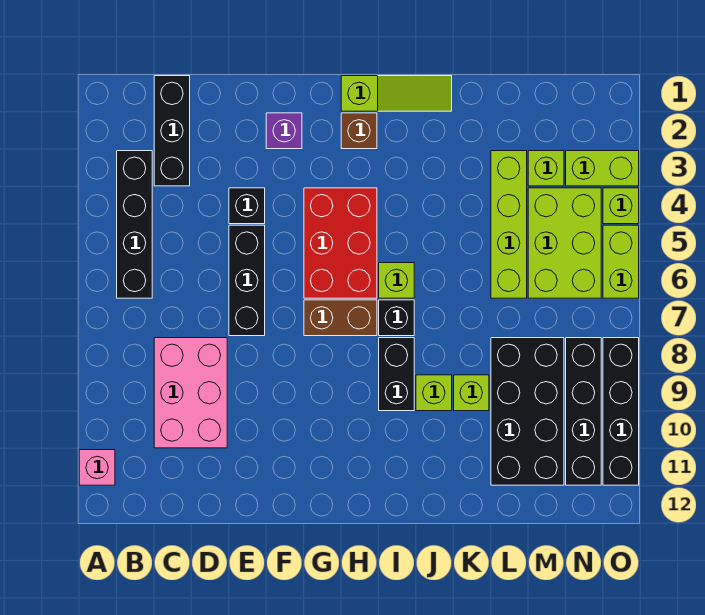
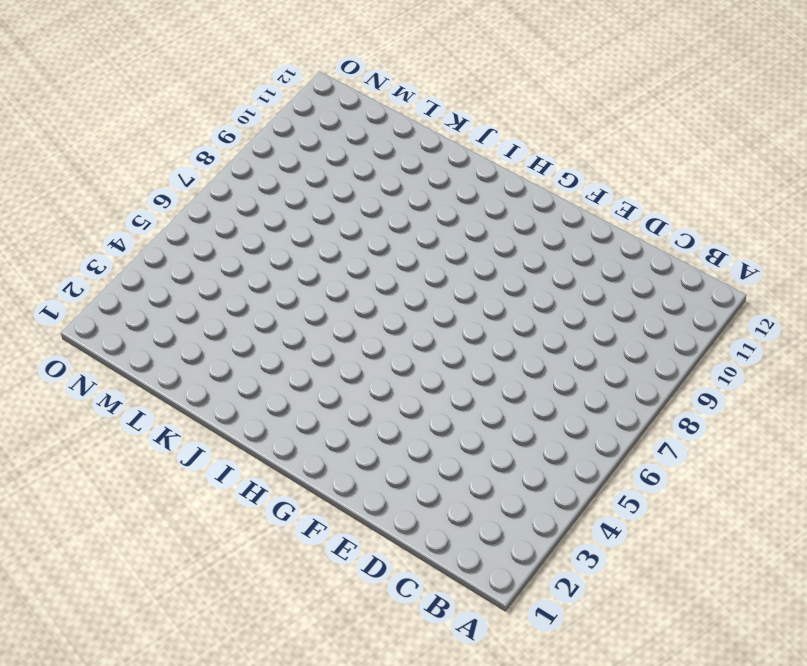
none -> pink 1x1 brick [79,450,115,485]
none -> black 1x4 brick [117,151,152,298]
none -> black 1x3 brick [154,76,190,186]

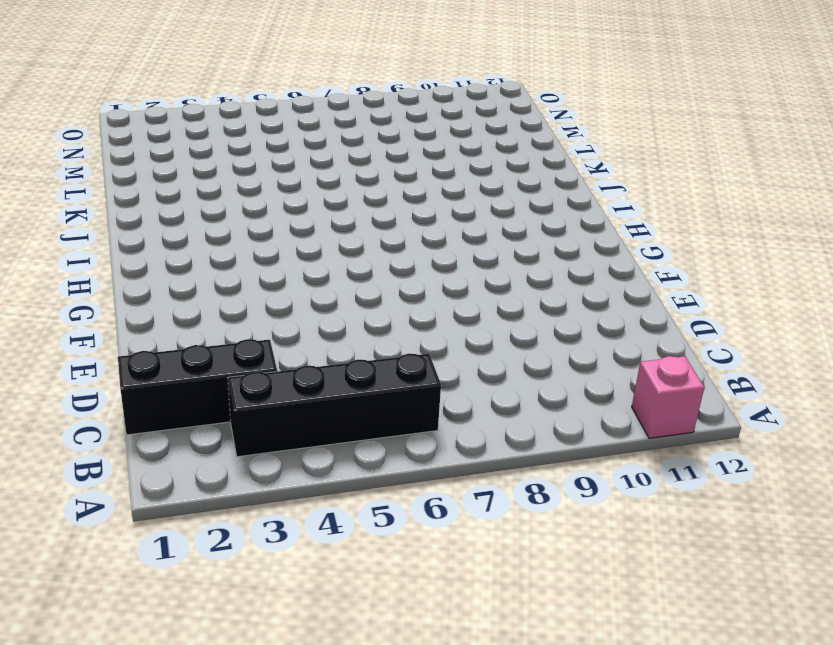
none -> pink 2x3 brick [154,338,227,448]
none -> black 1x1 brick [229,188,265,224]
none -> black 1x3 brick [229,225,265,336]

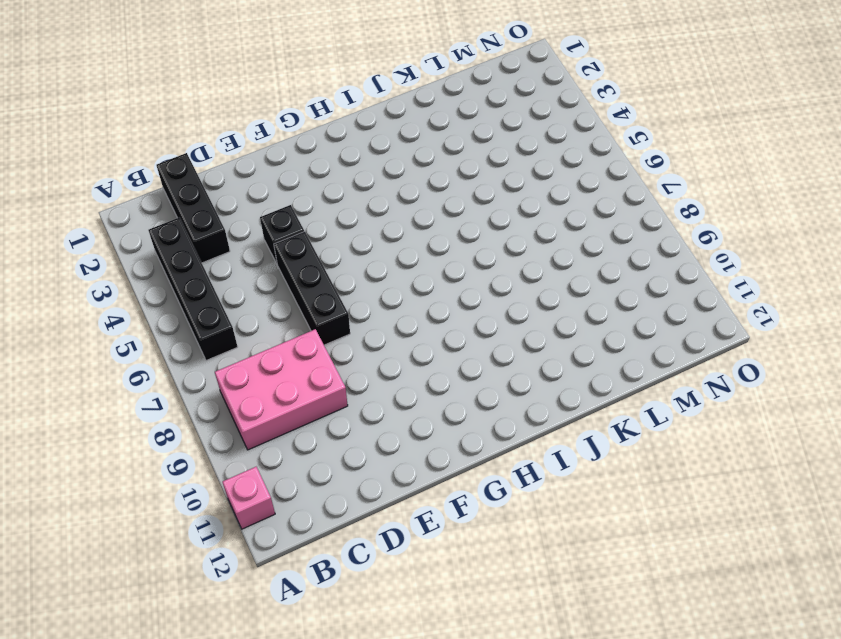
pink 2x3 brick [215,329,348,450] -> pink 2x3 brick turned to [154,338,227,448]
none -> purple 1x1 brick [266,113,302,149]
none -> red 2x3 brick [304,188,377,298]
none -> brown 1x2 brick [304,300,377,336]

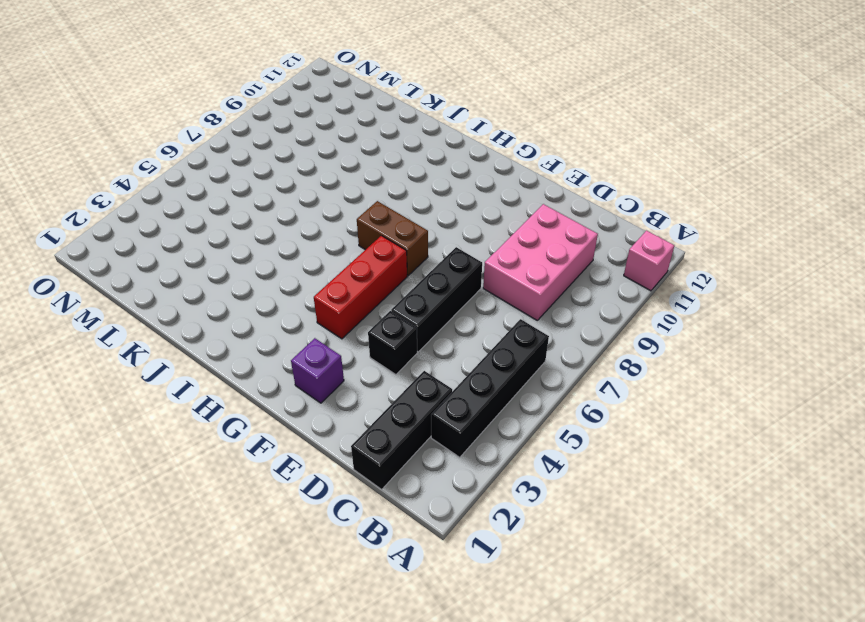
red 1x3 brick [314,236,407,339] -> red 2x3 brick [304,188,377,298]
none -> lime 1x3 slope [341,76,452,111]
none -> brown 1x1 brick [341,113,377,149]
none -> lime 1x1 brick [379,263,414,298]

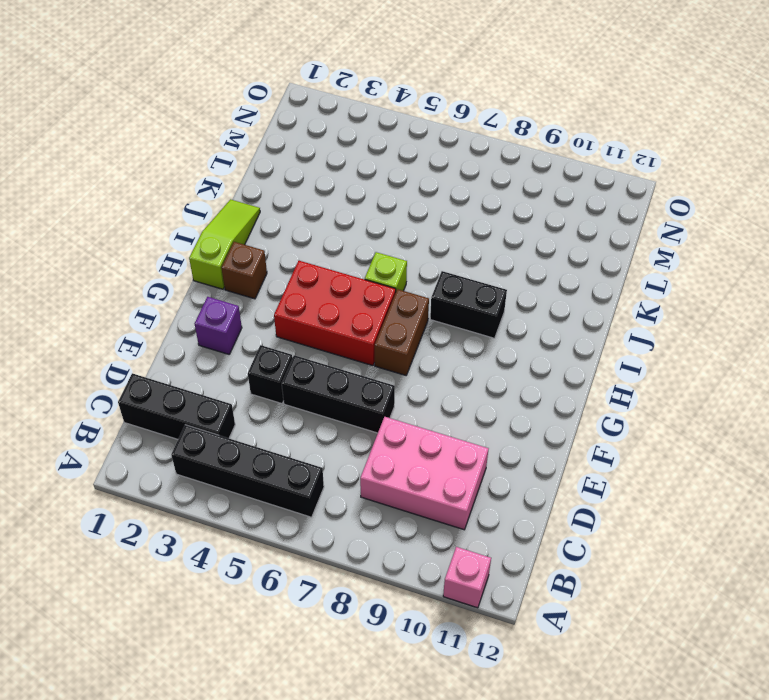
none -> black 1x1 brick [379,300,414,336]
none -> lime 1x1 brick [416,375,452,411]
none -> lime 1x1 brick [454,375,489,411]

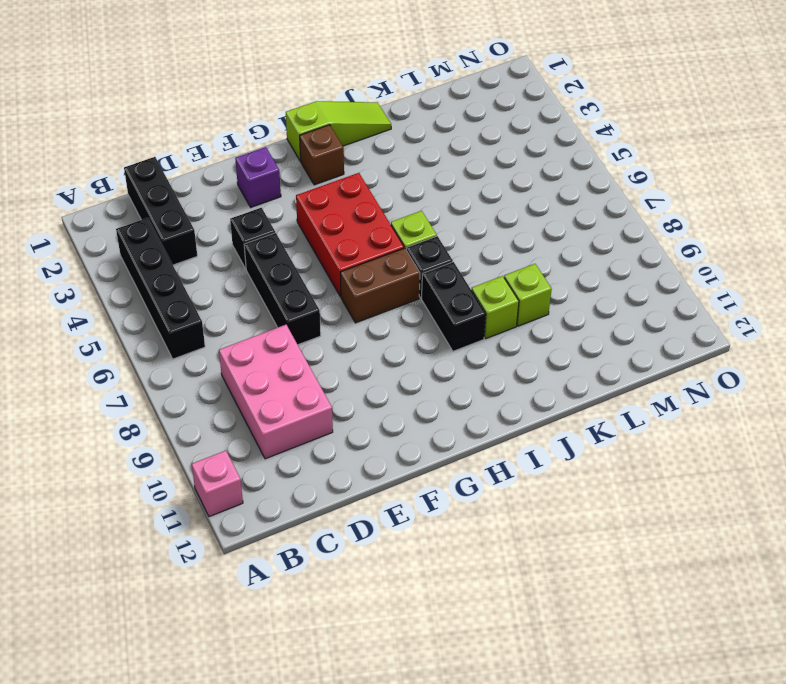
none -> lime 1x4 brick [491,151,527,298]
none -> black 2x4 brick [491,338,564,485]
none -> lime 1x1 brick [528,151,564,186]

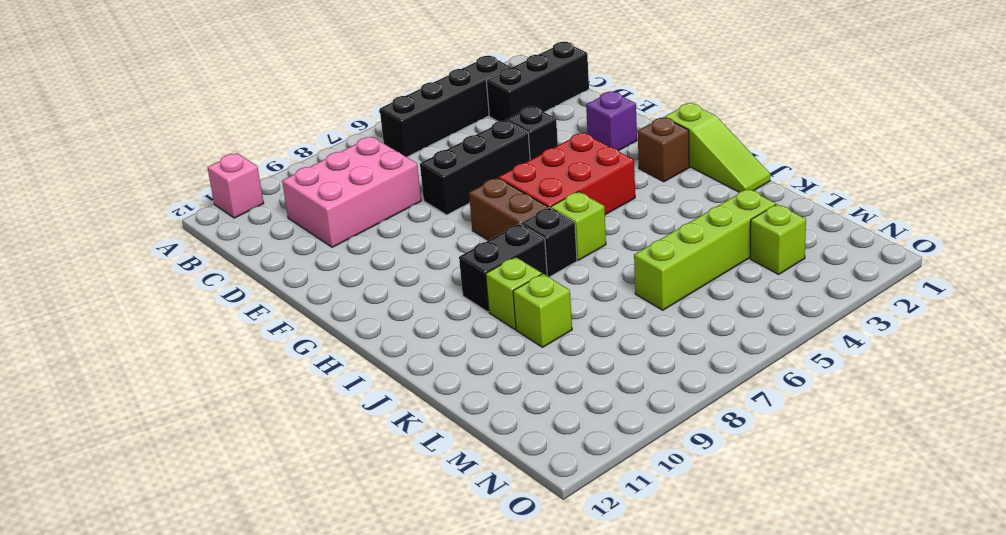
none -> black 2x4 brick [491,338,564,485]
none -> lime 2x3 brick [528,188,601,298]
none -> lime 1x2 brick [566,151,639,186]

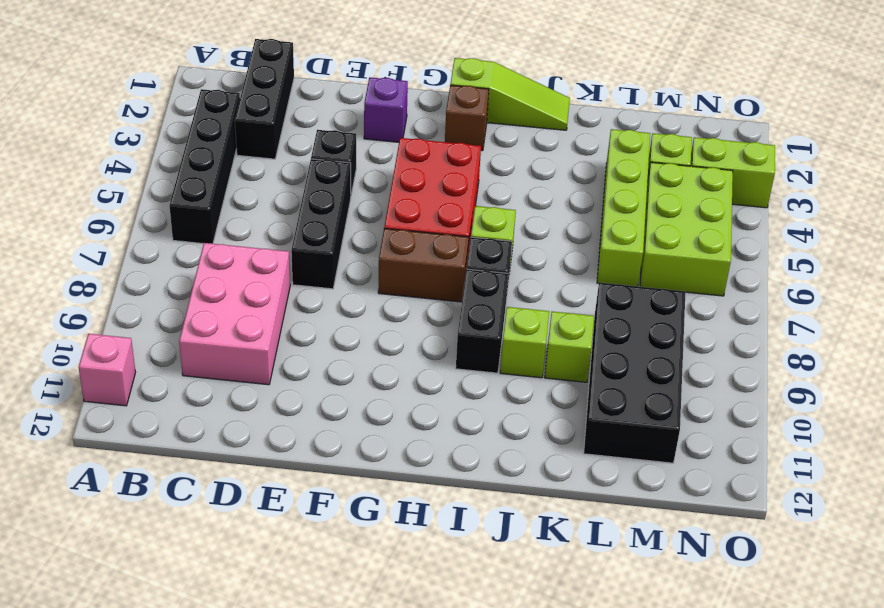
none -> black 1x4 brick [566,338,601,485]
none -> lime 1x1 brick [603,188,639,224]
none -> lime 1x2 brick [603,225,639,298]

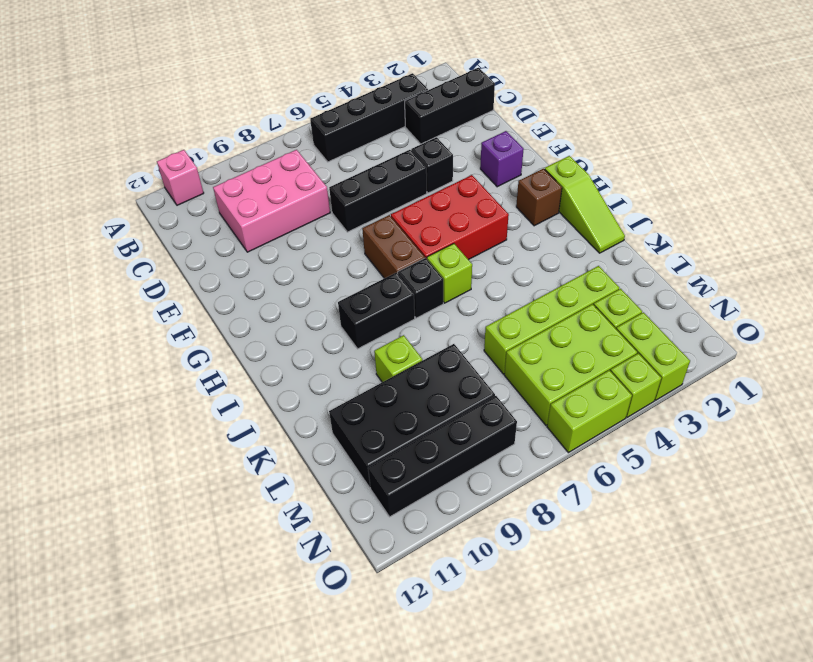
none -> lime 1x1 brick [416,375,452,411]
none -> black 1x4 brick [603,338,639,485]

